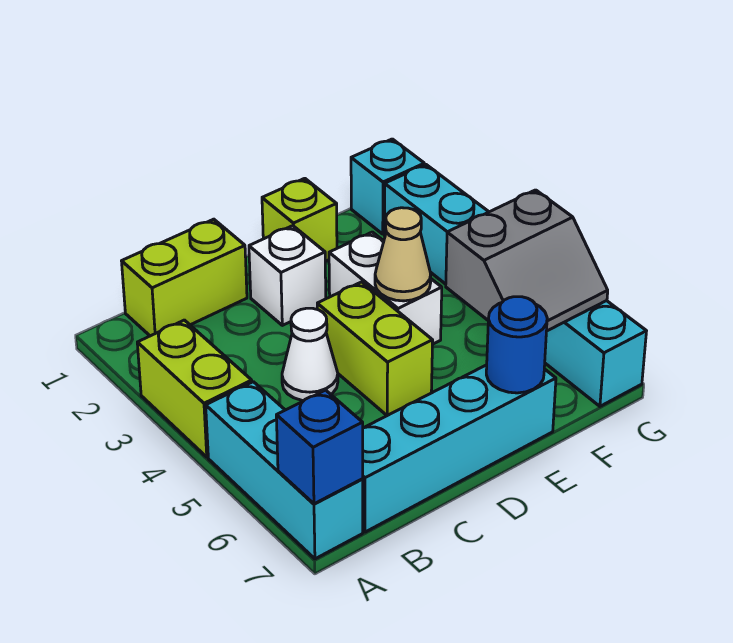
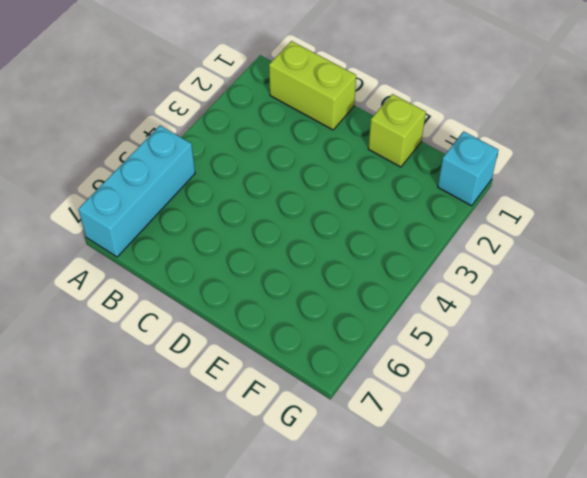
none -> lime 1x2 brick [137,320,252,457]
none -> cyan 1x4 brick [363,365,556,532]
none -> white 1x1 cone [282,308,338,401]

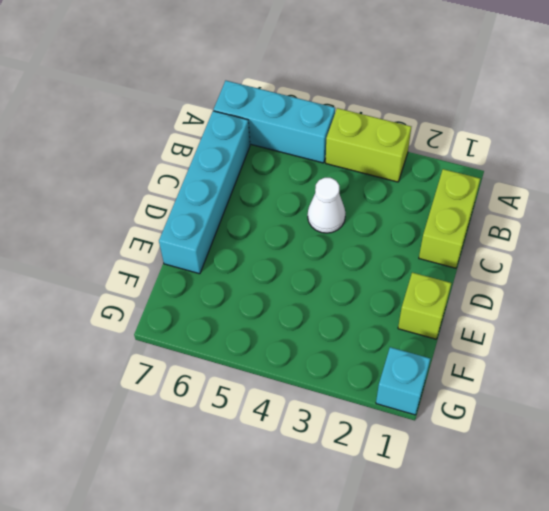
none -> white 1x1 brick [249,226,326,325]
none -> lime 1x2 brick [317,282,433,415]
none -> white 1x2 brick [329,232,442,344]

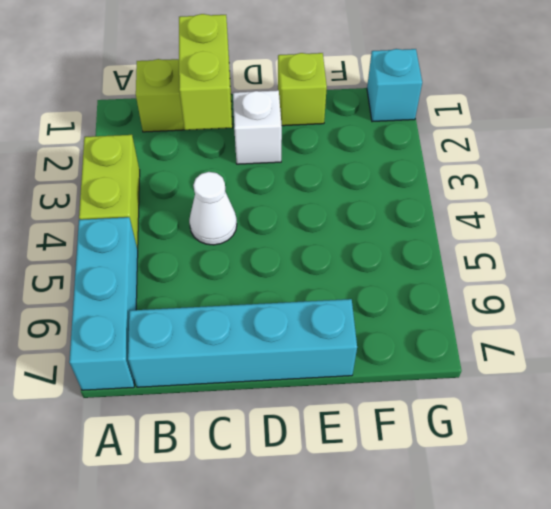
lime 1x2 brick [179,14,232,130] -> lime 1x2 brick moved to [317,282,433,415]
none -> white 1x2 brick [329,232,442,344]
none -> cyan 1x6 brick [384,165,646,406]
none -> blue 1x1 brick [276,390,363,504]

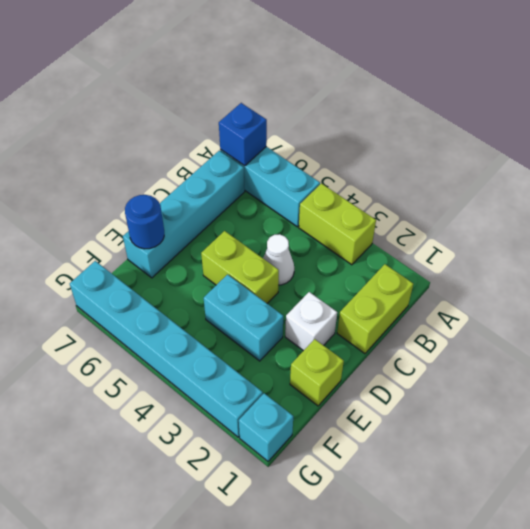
cyan 1x2 brick [204,275,283,361] -> white 1x2 brick [329,232,442,344]
none -> tan 1x1 cone [375,208,431,301]
none -> grey 2x2 slope [446,190,608,331]

